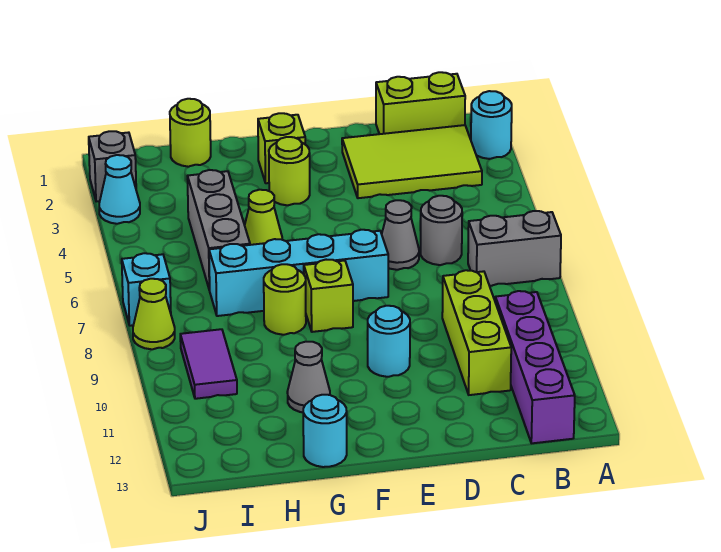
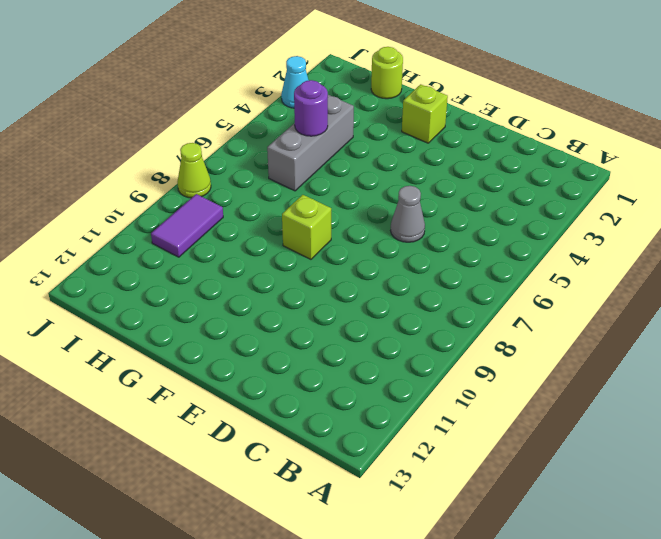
purple 1x1 round brick [294,80,328,136] -> none
none -> cyan 1x1 round brick [471,91,512,159]
none -> grey 1x2 brick [468,211,561,286]
none -> lime 1x2 brick [376,72,465,134]

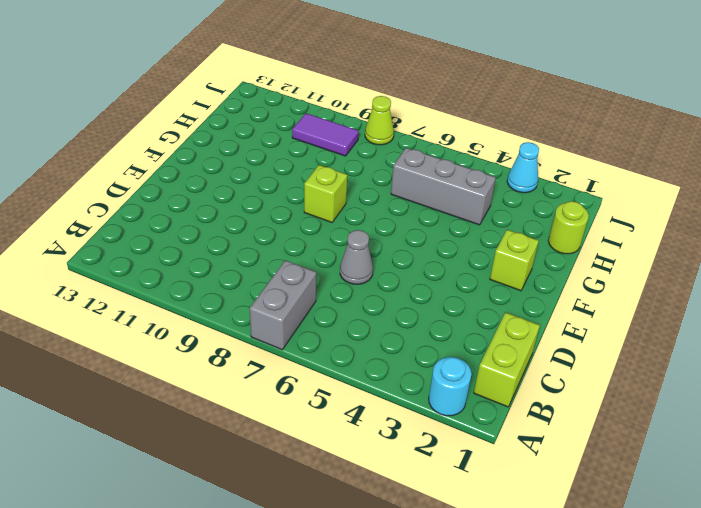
none -> lime 2x3 tile [342,125,482,198]
none -> purple 1x4 brick [495,291,575,443]
none -> grey 1x1 round brick [421,196,462,265]

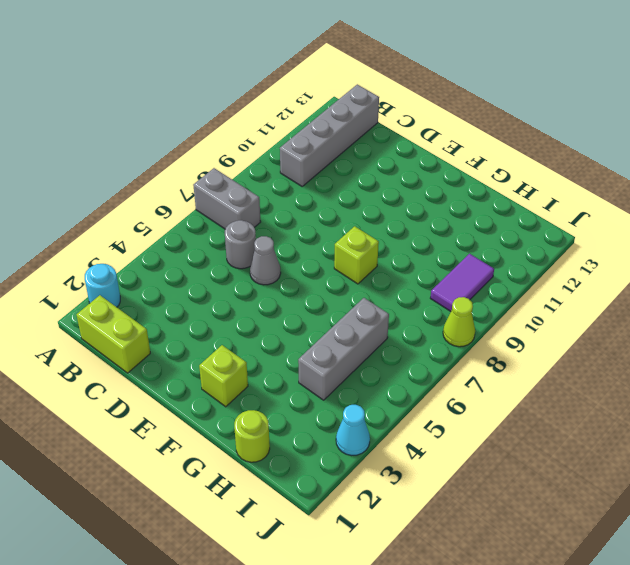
grey 1x4 brick [280,84,379,186] -> purple 1x4 brick [495,291,575,443]
none -> lime 2x3 tile [342,125,482,198]
none -> lime 1x3 brick [442,270,511,395]
none -> cyan 1x4 brick [209,230,388,316]

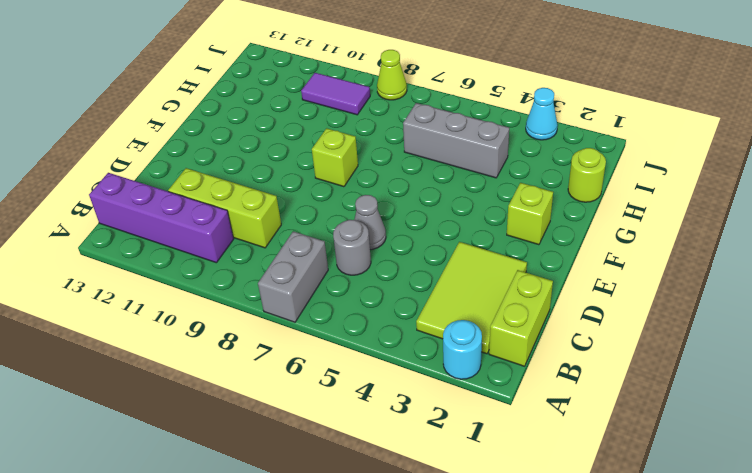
none -> cyan 1x4 brick [209,230,388,316]
none -> cyan 1x1 round brick [368,306,410,377]
none -> lime 1x1 round brick [269,137,310,205]

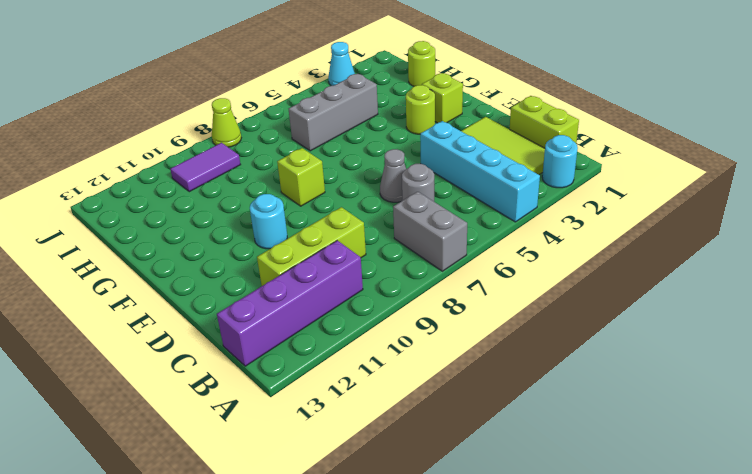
cyan 1x4 brick [420,121,540,222] -> cyan 1x4 brick moved to [209,230,388,316]
none -> lime 1x1 cone [245,190,282,245]
none -> lime 1x1 round brick [264,264,306,335]
none -> grey 1x1 cone [287,342,330,412]

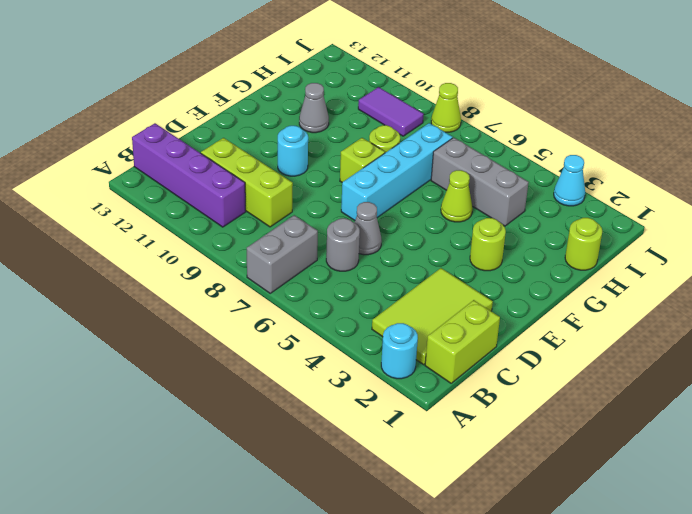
none -> lime 1x1 brick [258,113,305,183]
none -> cyan 1x1 round brick [303,395,347,467]
none -> grey 1x1 brick [89,131,136,202]

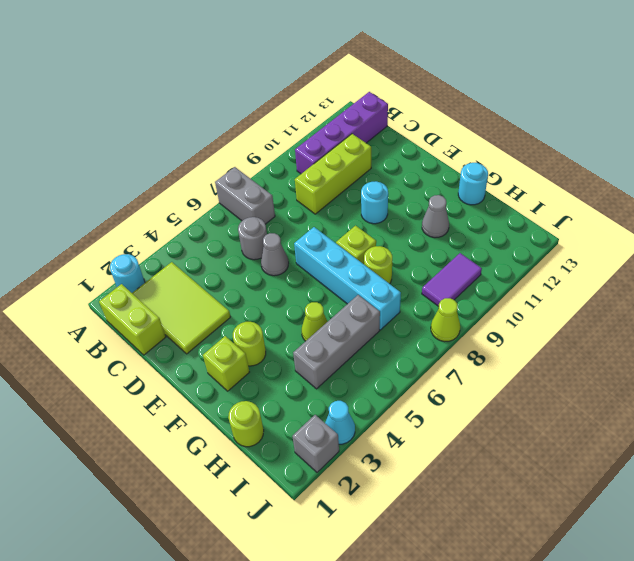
none -> cyan 1x1 brick [122,253,171,326]

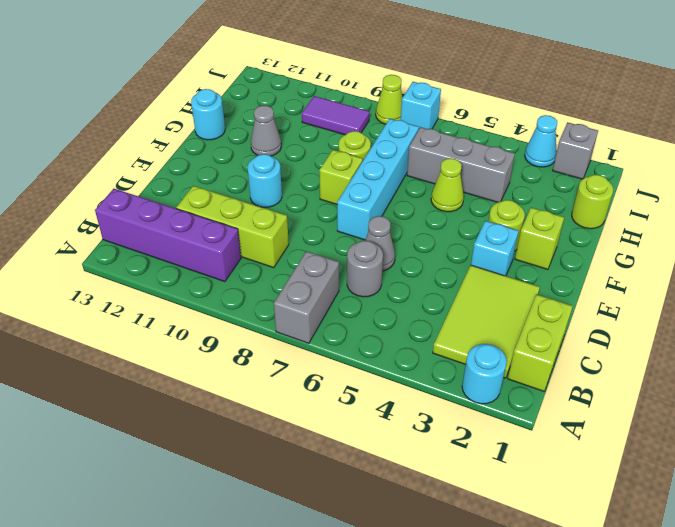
cyan 1x1 brick [471,221,519,276] -> none

